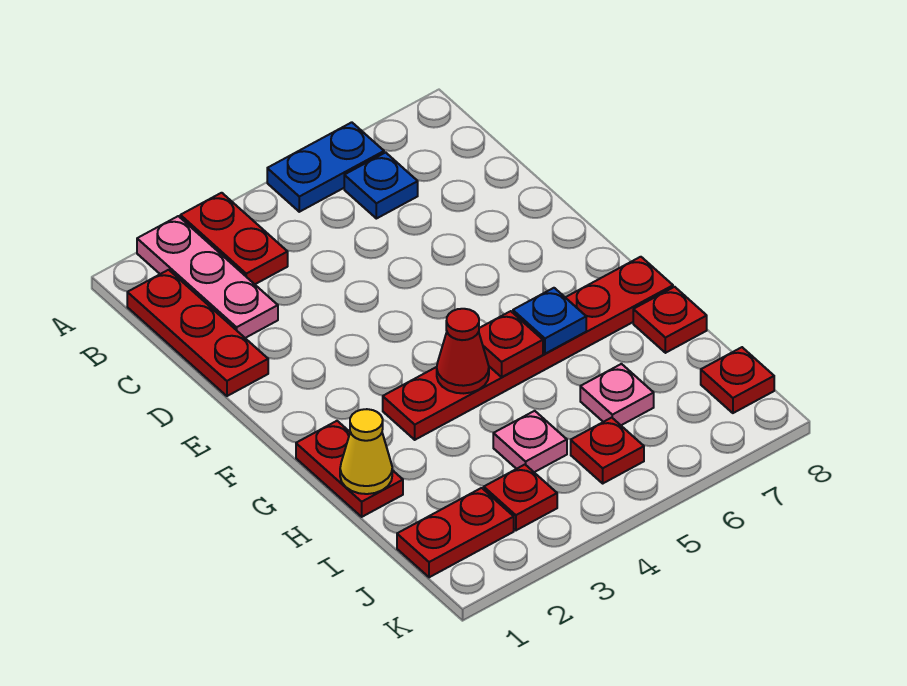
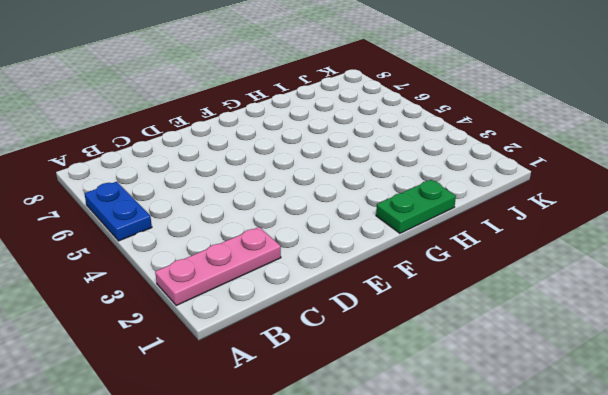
green 1x2 plate [376,180,456,233] -> red 1x2 plate [296,421,403,517]
none -> red 1x2 plate [180,193,288,284]
none -> red 1x3 plate [127,270,268,396]
none -> blue 1x1 plate [344,153,418,219]

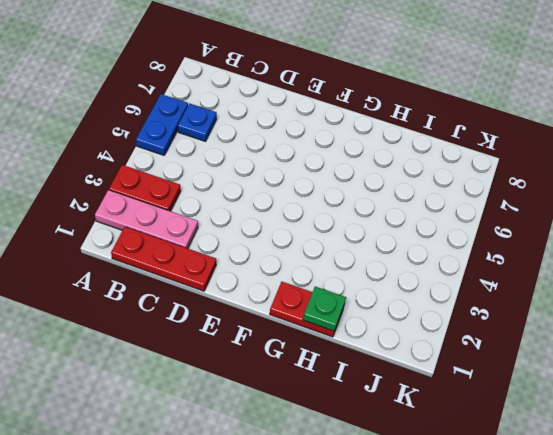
green 1x1 plate [303,287,346,331] -> yellow 1x1 cone [340,409,392,494]
none -> red 1x6 plate [383,257,673,440]
none -> red 1x1 plate [633,287,707,353]
none -> pink 1x1 plate [493,411,567,472]

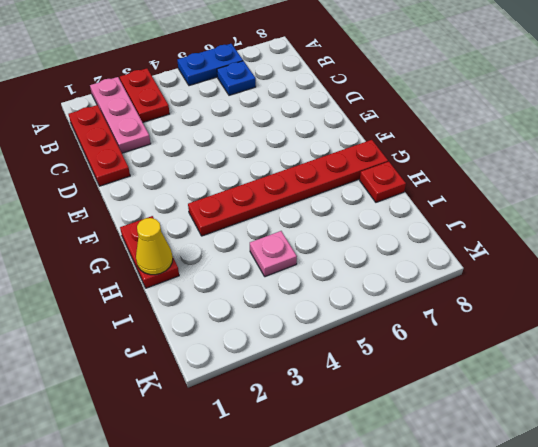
none -> pink 1x1 plate [580,364,654,425]
none -> red 1x2 plate [397,488,514,577]
none -> red 1x1 plate [484,465,557,530]

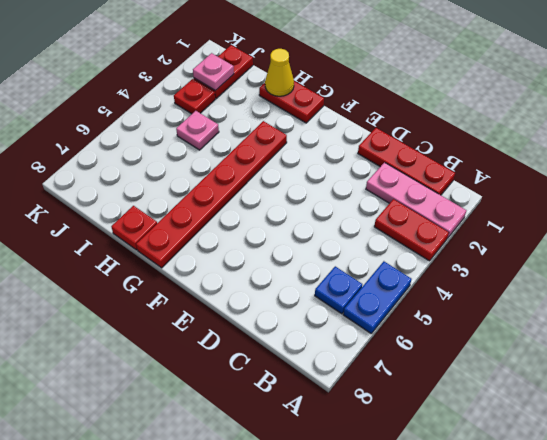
pink 1x1 plate [193,53,234,90] -> pink 1x1 plate moved to [580,364,654,425]
none -> red 1x1 plate [571,418,644,483]
none -> red 1x1 plate [701,347,774,413]
none -> red 1x1 cone [437,309,489,393]

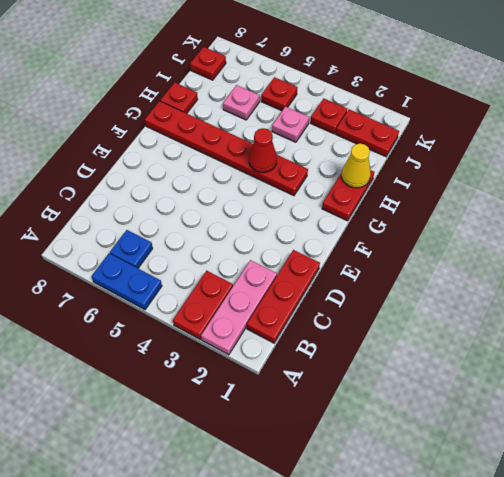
none -> red 1x1 plate [479,311,543,377]
none -> blue 1x1 plate [513,288,586,354]

